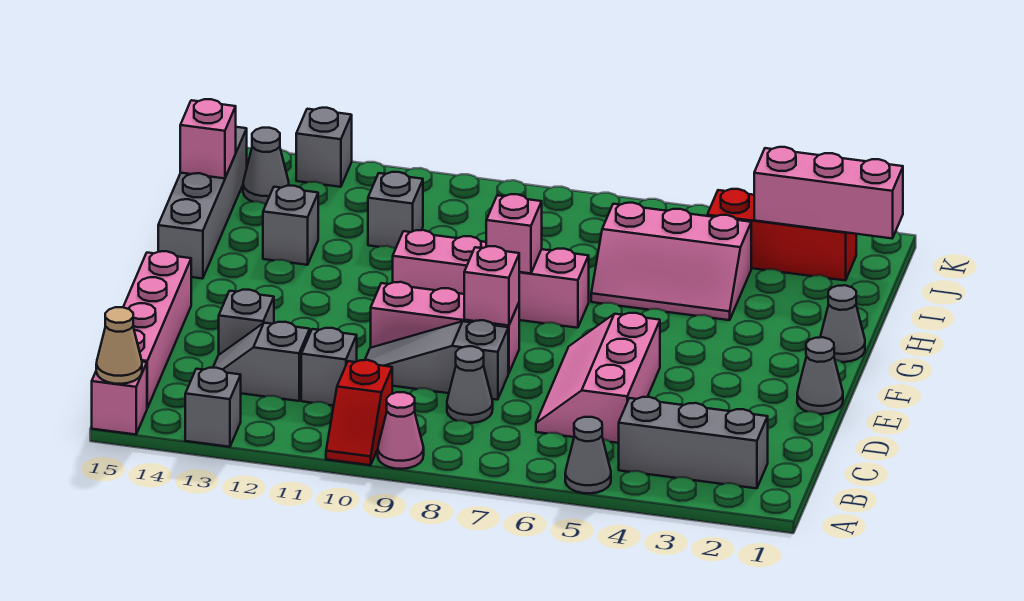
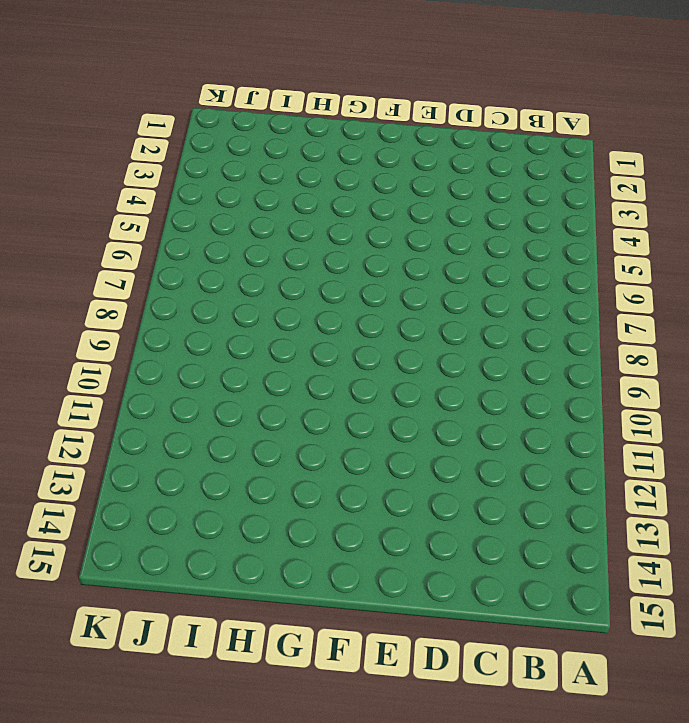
none -> grey 1x1 cone [565,417,611,493]
none -> pink 1x1 cone [378,392,424,469]
none -> red 1x2 slope [326,360,392,465]

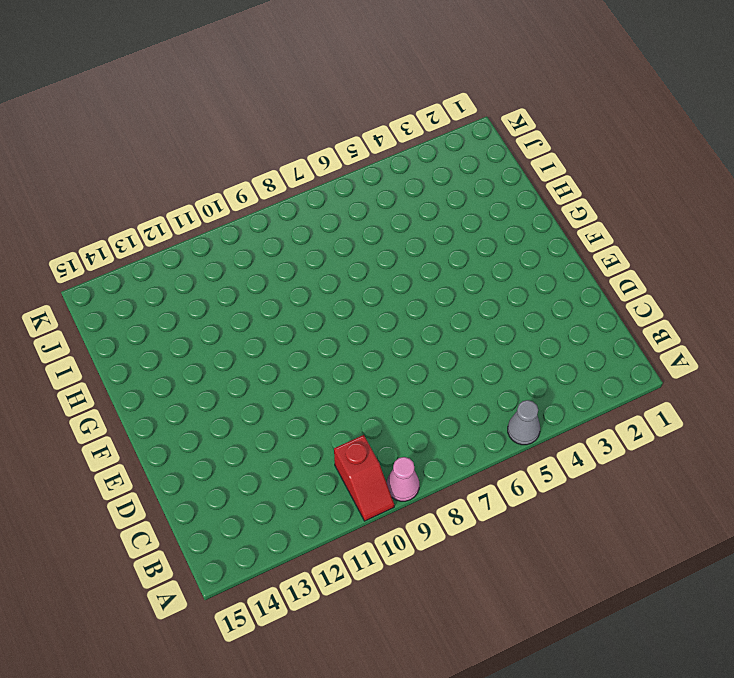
none -> grey 1x1 brick [185,368,241,447]
none -> pink 1x1 brick [92,362,147,435]
none -> grey 1x3 brick [619,397,768,488]

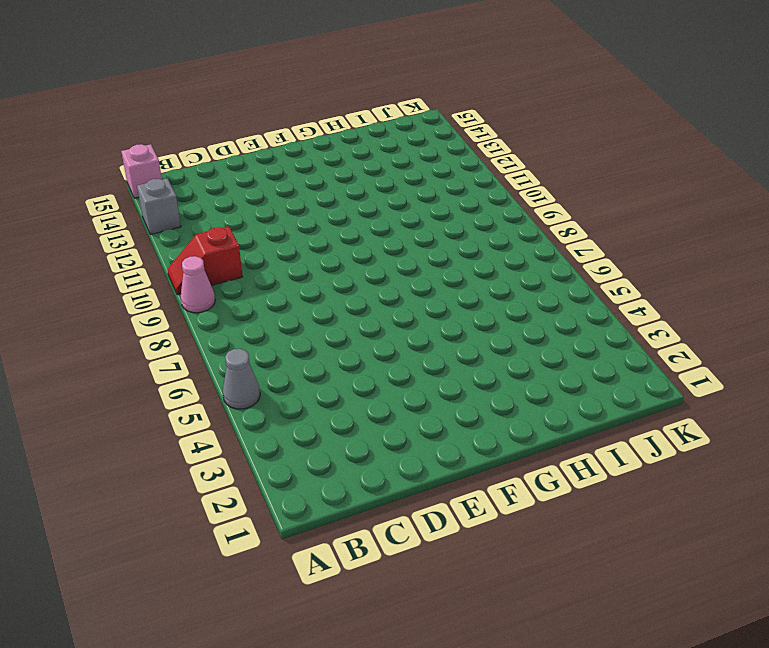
none -> grey 1x3 brick [619,397,768,488]
none -> pink 1x4 brick [123,251,191,408]
none -> pink 2x3 slope [536,313,660,443]

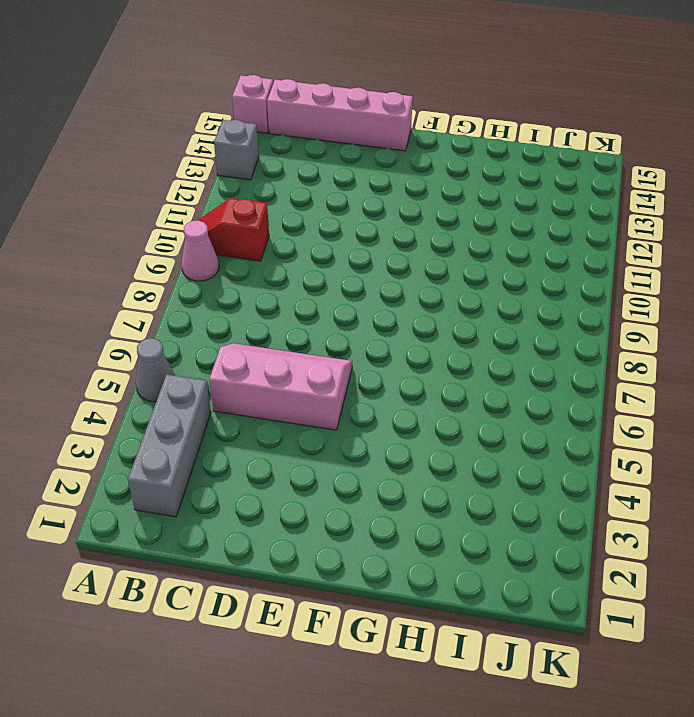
none -> grey 1x1 cone [447,346,493,423]
none -> grey 1x1 brick [301,328,357,406]
none -> grey 1x2 slope [213,322,310,401]

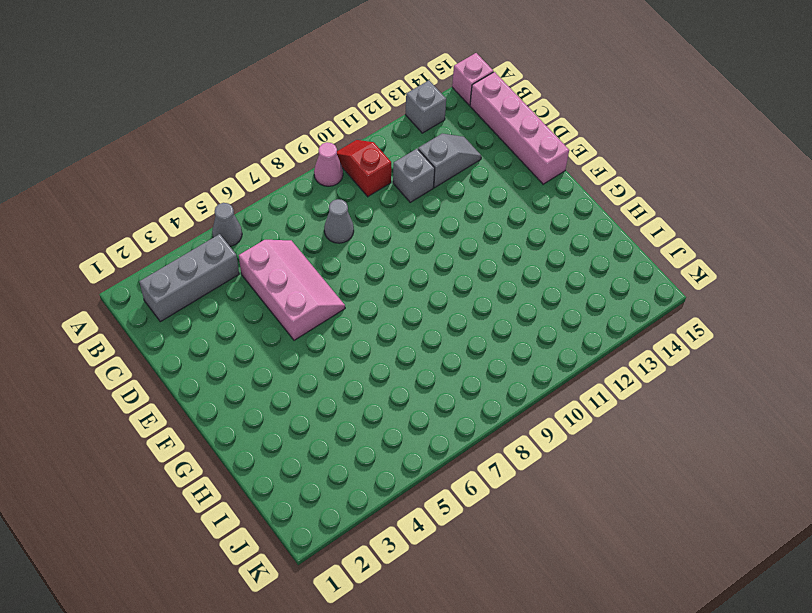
none -> grey 1x3 slope [365,320,508,400]
none -> grey 1x1 brick [219,290,274,355]
none -> grey 1x1 cone [797,337,843,414]

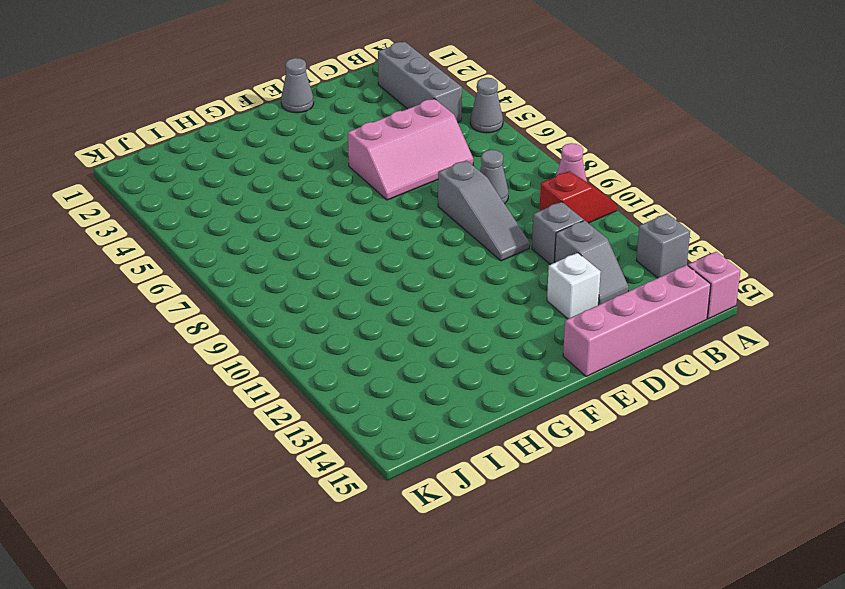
white 1x1 brick [547,253,601,319] -> grey 1x1 brick [219,290,274,355]
none -> pink 1x3 brick [371,282,519,374]
none -> grey 1x1 cone [820,285,865,362]
none -> pink 1x4 brick [393,230,589,328]

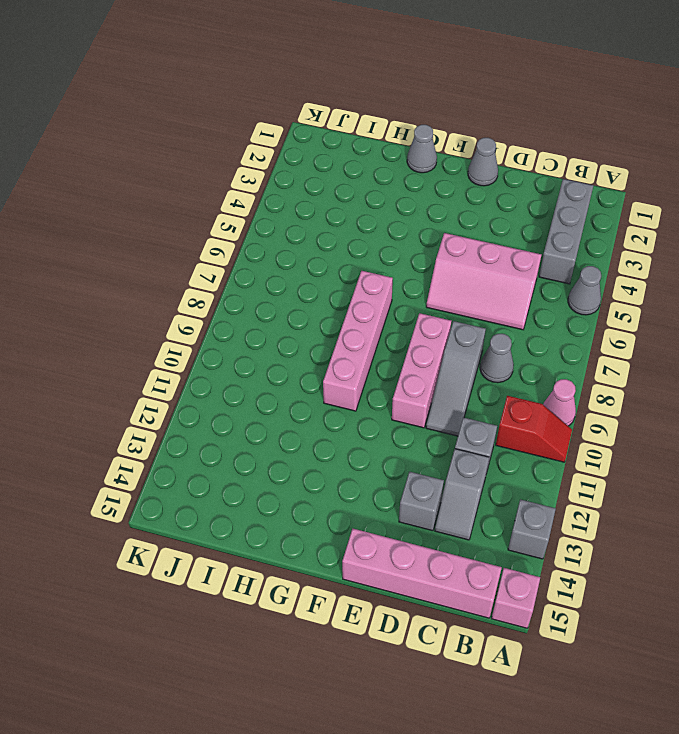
none -> grey 1x4 brick [158,127,247,279]
none -> pink 2x3 slope [591,203,751,320]
none -> grey 1x1 brick [263,185,318,265]

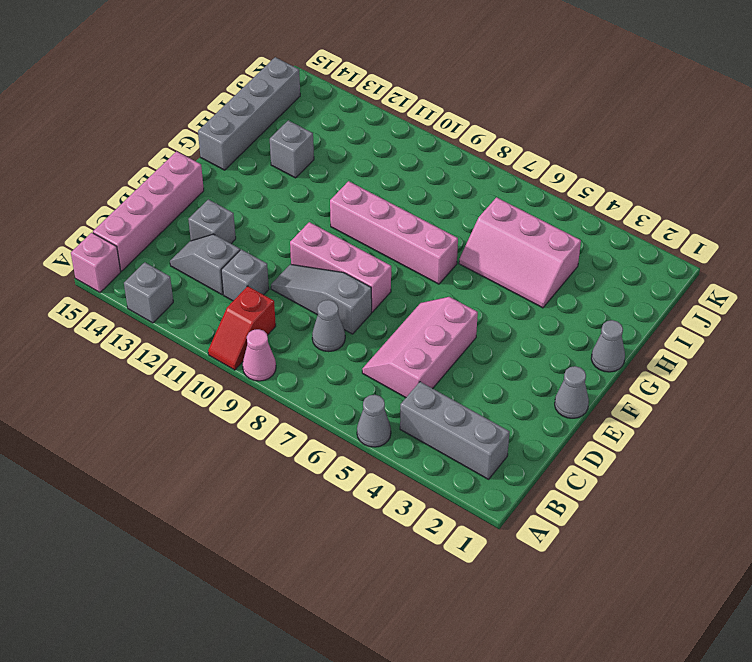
none -> grey 1x1 brick [368,172,423,249]
none -> red 1x3 brick [707,189,856,280]
none -> grey 1x1 cone [243,128,289,204]

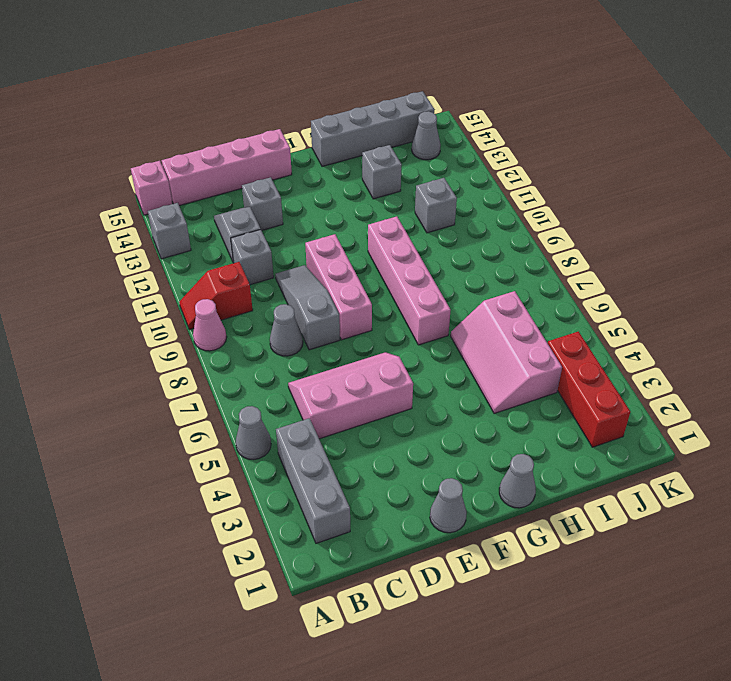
none -> grey 1x1 brick [296,108,352,187]
none -> tan 1x1 cone [96,307,142,384]
none -> pink 1x1 brick [464,246,519,325]

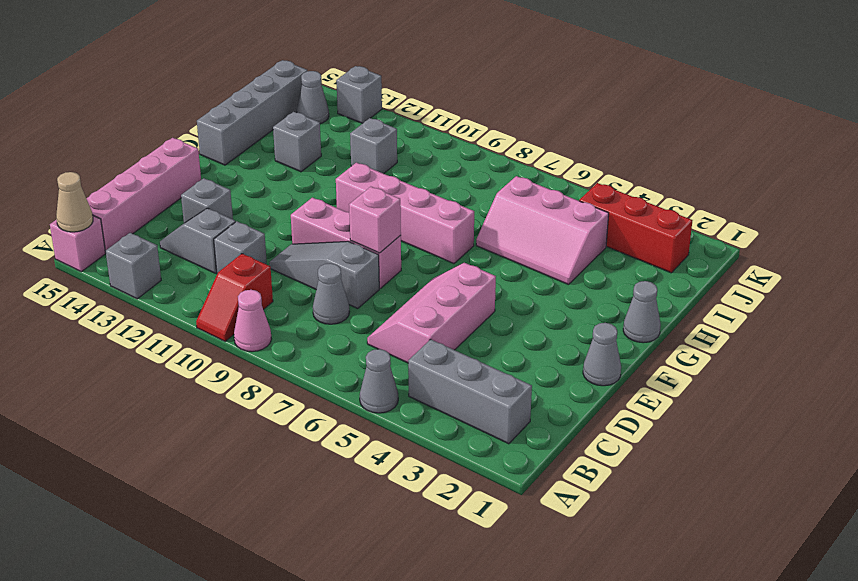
none -> pink 1x1 brick [486,194,542,273]
none -> pink 1x1 brick [180,99,236,178]
none -> pink 1x3 brick [754,147,903,238]

